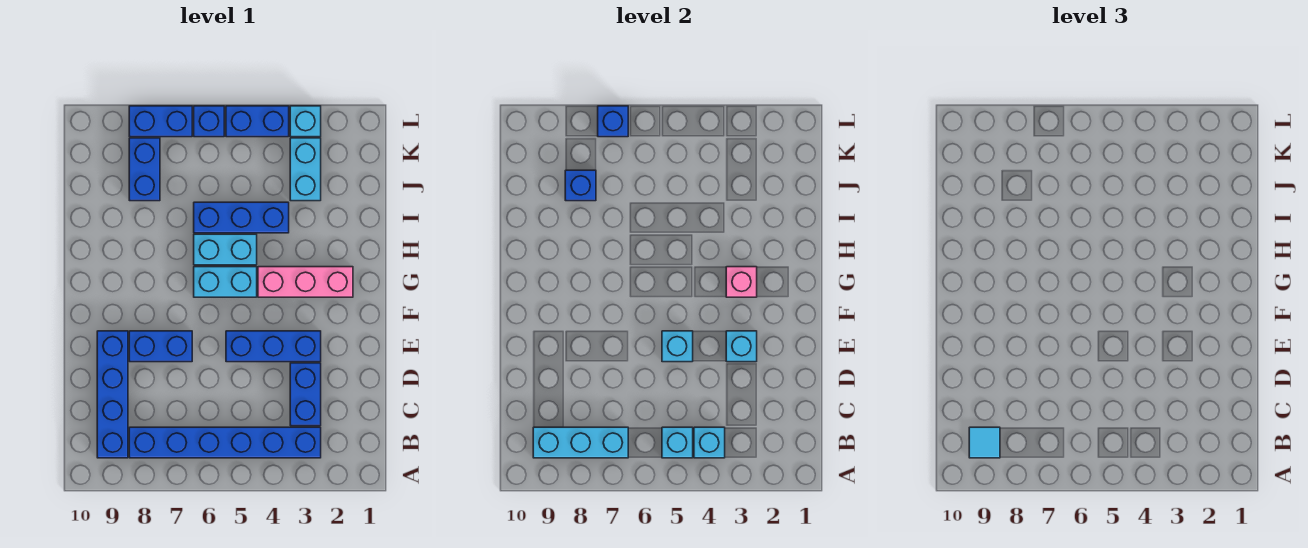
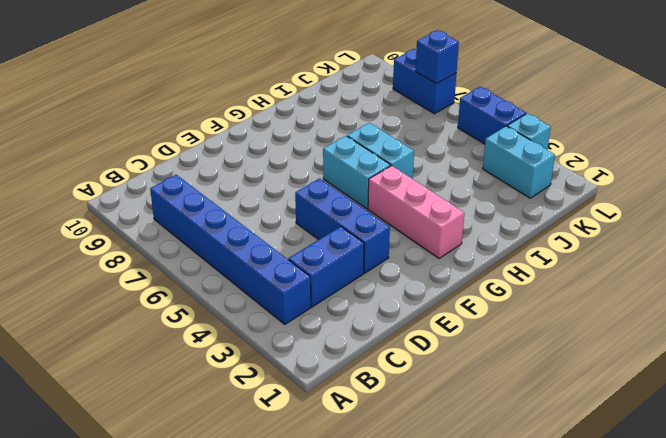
cyan 1x2 brick [483,126,555,198] -> cyan 1x2 brick turned to [290,138,321,201]
none -> blue 1x4 brick [97,331,128,458]
none -> blue 1x2 brick [129,331,192,362]
none -> blue 1x3 brick [194,202,289,233]

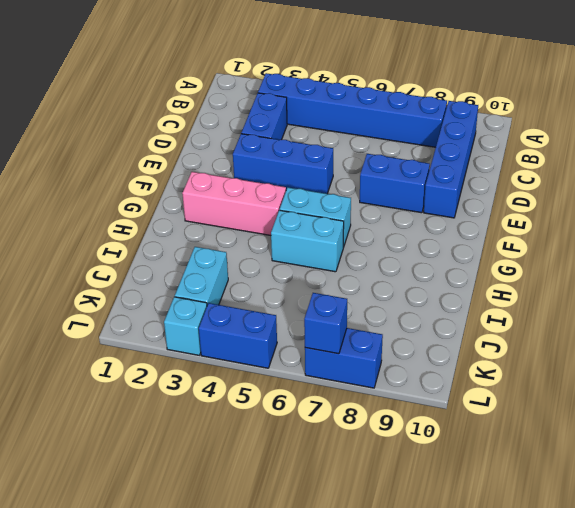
none -> blue 1x3 brick [194,202,289,233]
none -> blue 1x2 brick [129,138,160,201]
none -> blue 1x1 brick [194,106,224,137]

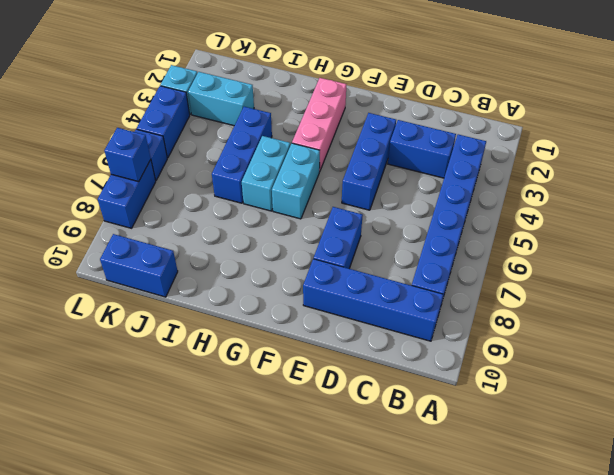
blue 1x2 brick [100,234,178,297] -> blue 1x2 brick moved to [129,138,160,201]
none -> cyan 1x1 brick [694,427,725,458]
none -> cyan 1x1 brick [662,427,693,458]
none -> cyan 1x3 brick [533,427,628,458]

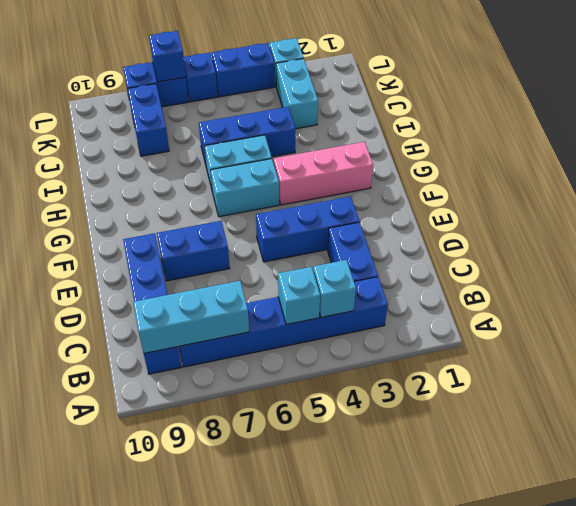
none -> cyan 1x1 brick [726,331,757,362]
none -> cyan 1x1 brick [662,331,693,362]
none -> pink 1x1 brick [726,267,757,297]

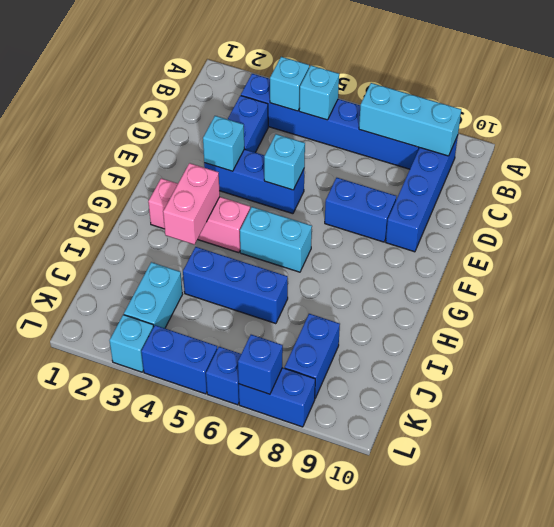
pink 1x2 brick [163,163,220,245] -> pink 1x1 brick [726,267,757,297]
none -> cyan 1x2 brick [194,234,257,265]
none -> blue 1x1 brick [565,170,596,201]
none -> cyan 1x1 tile [969,427,1000,458]

